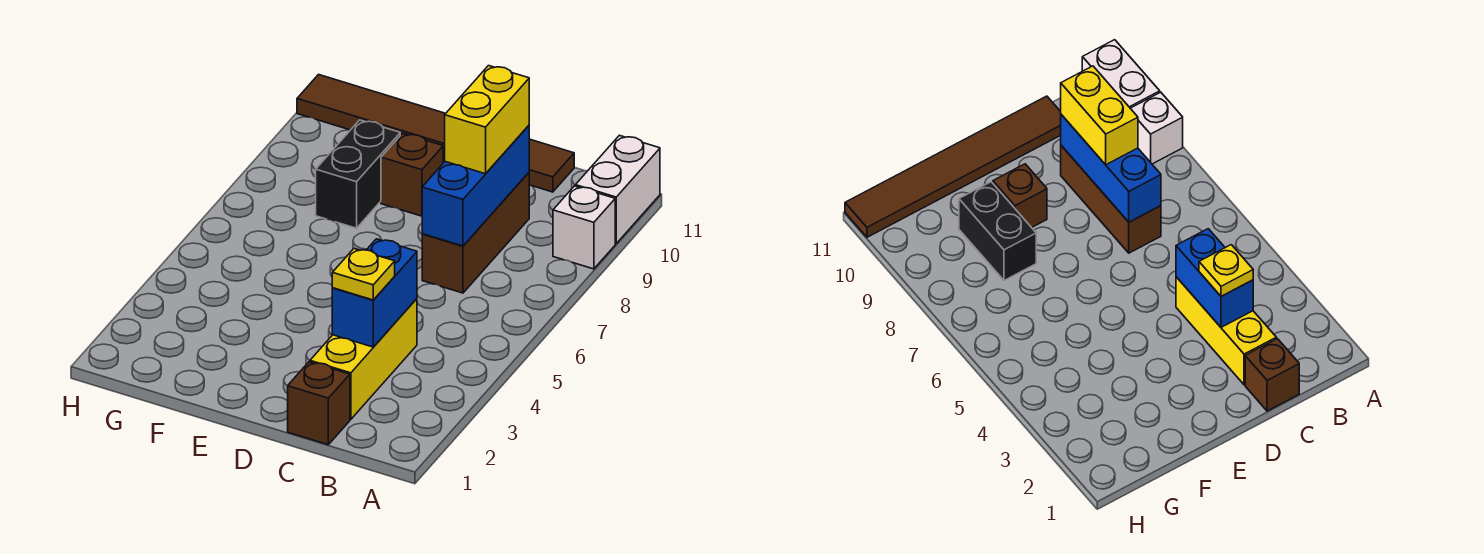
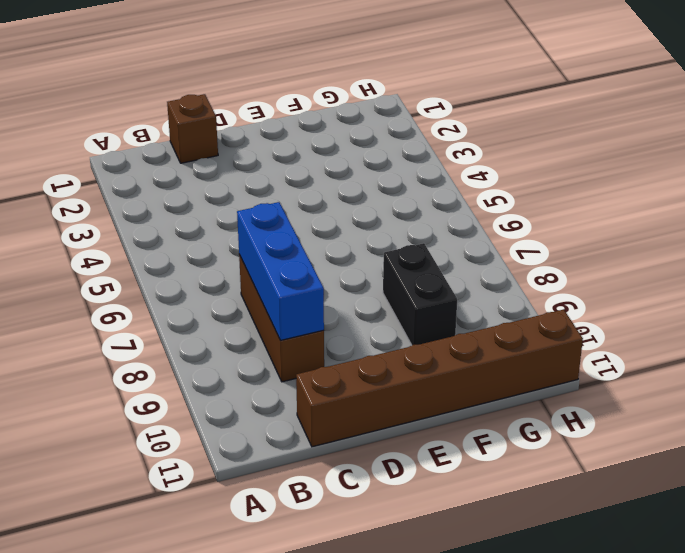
brown 1x6 brick [296,310,583,447] -> brown 1x6 tile [297,75,574,192]
none -> white 1x1 brick [553,186,615,269]
none -> white 1x2 brick [575,135,660,244]
none -> yellow 1x3 brick [310,299,417,419]

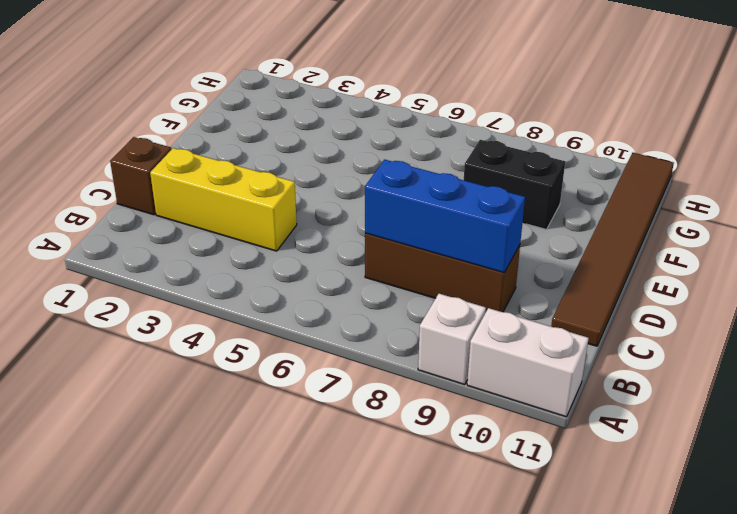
none -> brown 1x1 brick [381,133,443,216]
none -> blue 1x2 brick [332,239,417,347]
none -> yellow 1x1 plate [332,249,395,300]

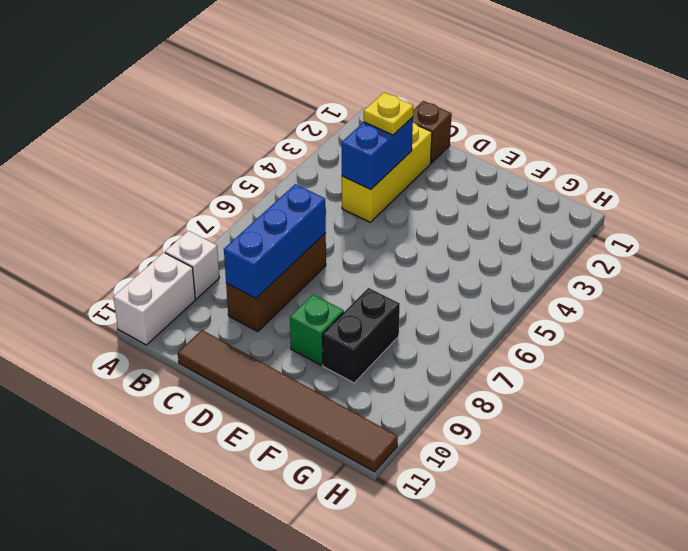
green 1x1 brick [290,294,344,365] -> brown 1x1 brick [381,133,443,216]
none -> yellow 1x2 brick [445,66,529,174]

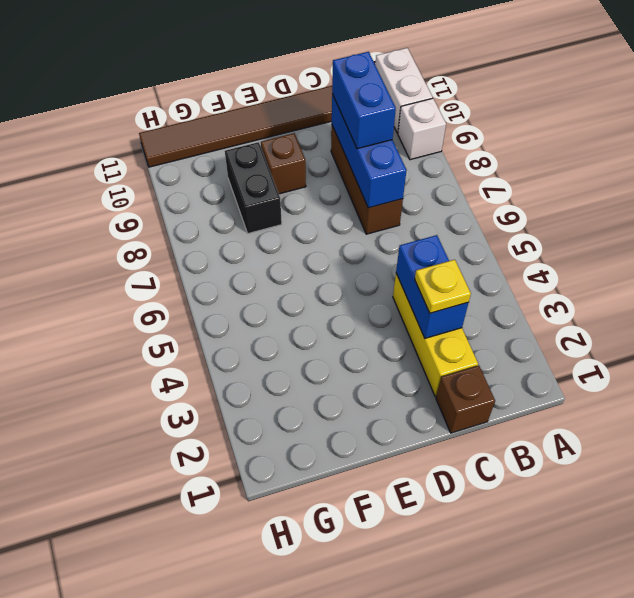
blue 1x2 brick [332,52,396,149] -> yellow 1x2 brick [445,66,529,174]

